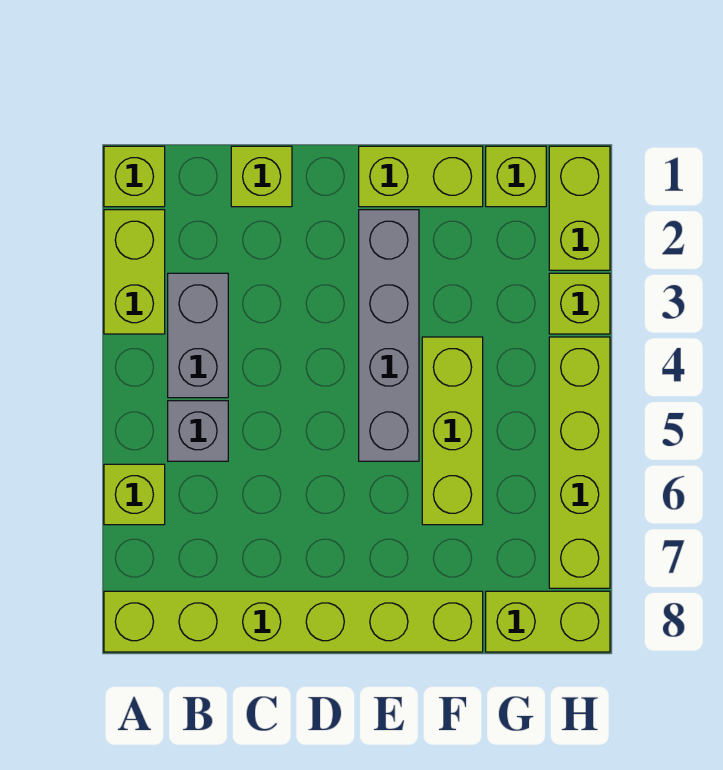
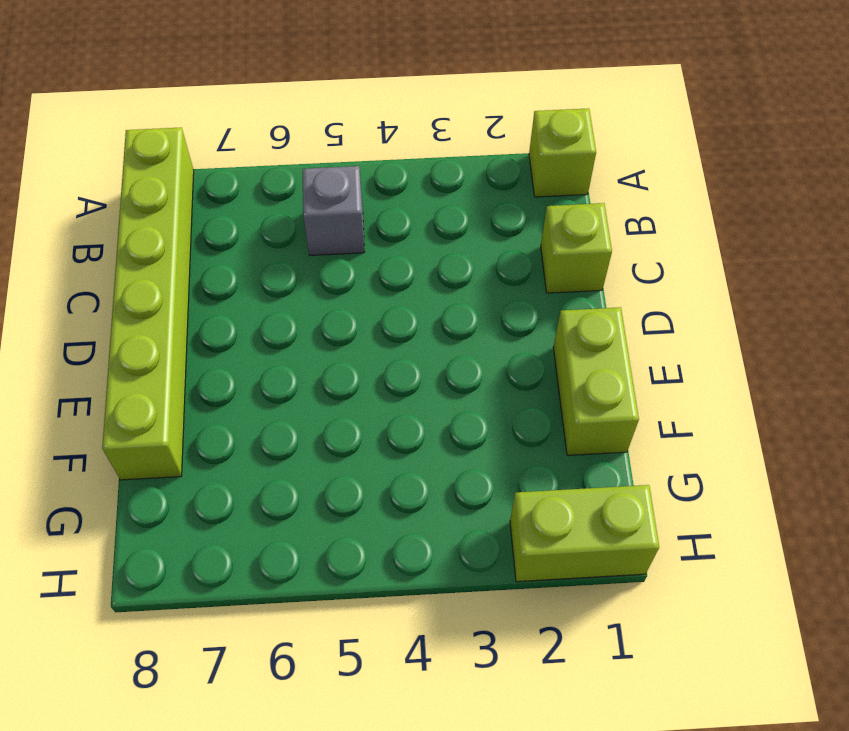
none -> lime 1x2 brick [104,210,165,334]
none -> lime 1x1 brick [104,464,165,525]
none -> grey 1x2 brick [168,273,228,398]

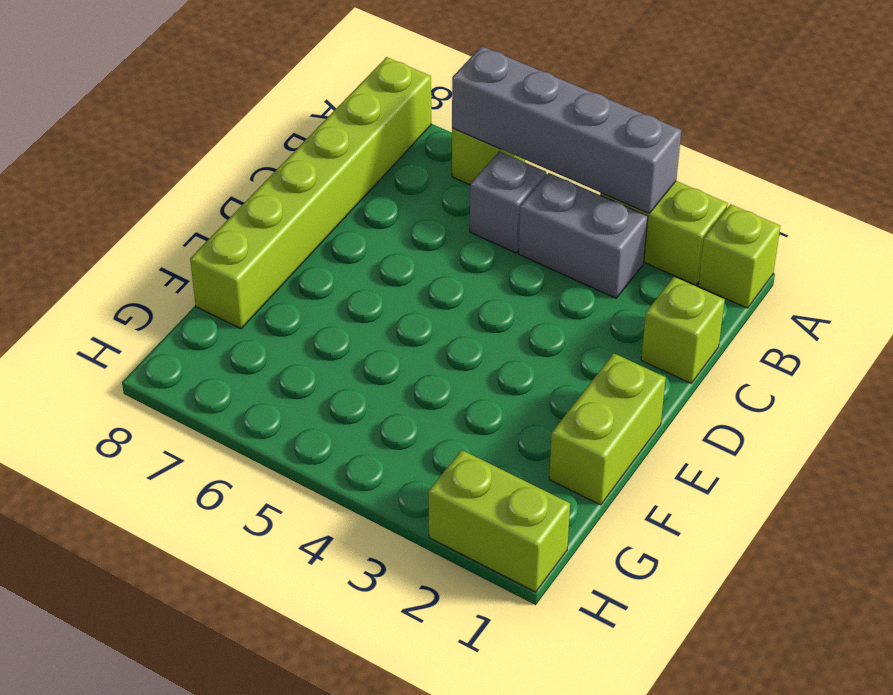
grey 1x4 brick [452,46,681,213] -> grey 1x4 brick moved to [359,210,419,461]
none -> lime 1x3 brick [422,337,483,525]
none -> lime 1x1 brick [486,146,546,207]
none -> lime 1x2 brick [486,591,610,652]

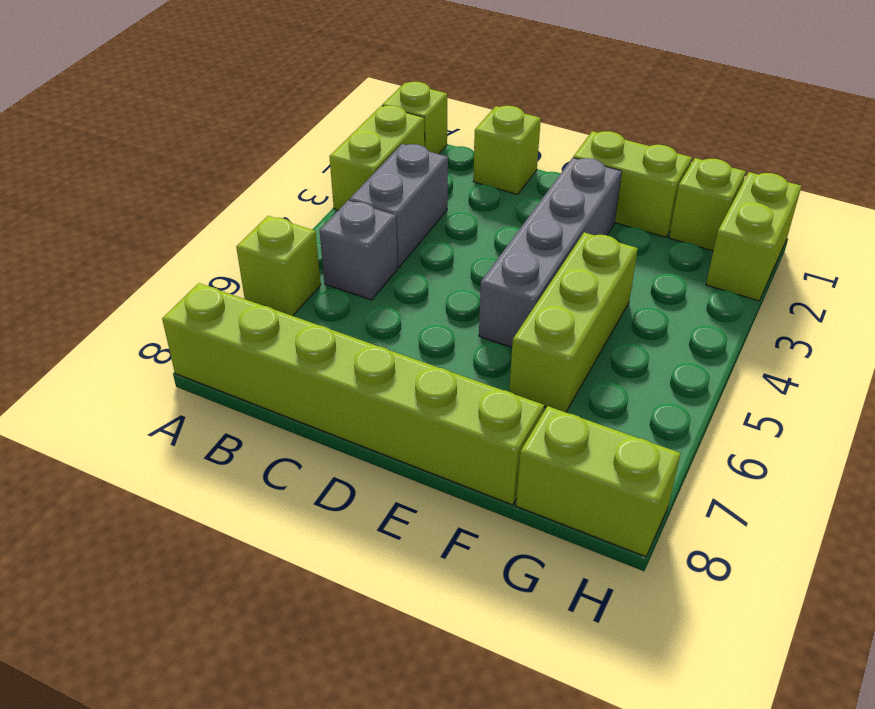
none -> lime 1x1 brick [549,273,610,334]
none -> lime 1x4 brick [549,337,610,588]

